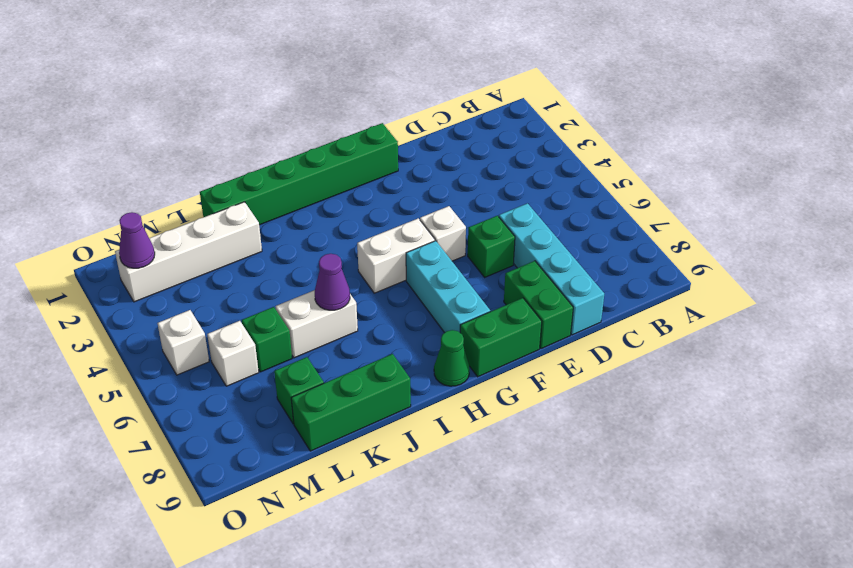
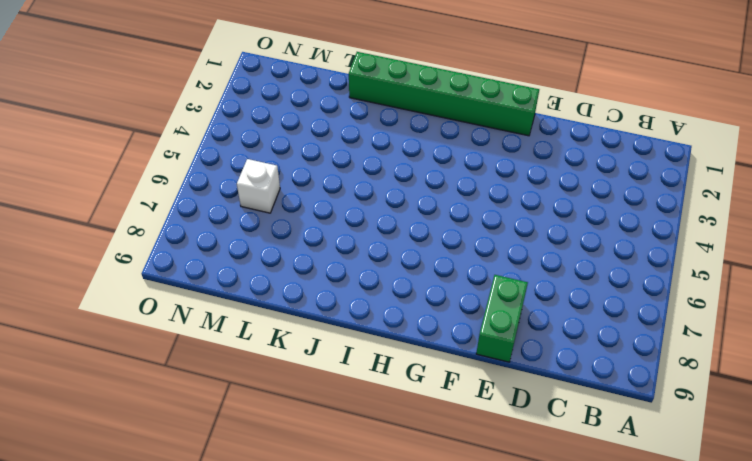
none -> cyan 1x4 brick [499,203,604,335]
none -> green 1x1 brick [468,216,515,277]
none -> white 1x1 brick [420,206,466,261]

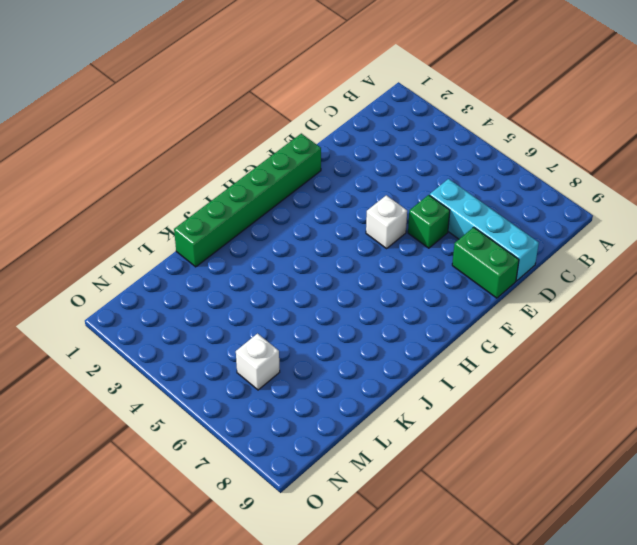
none -> green 1x2 brick [460,298,542,377]
none -> white 1x2 brick [357,218,435,293]
none -> cyan 1x3 brick [406,241,490,333]

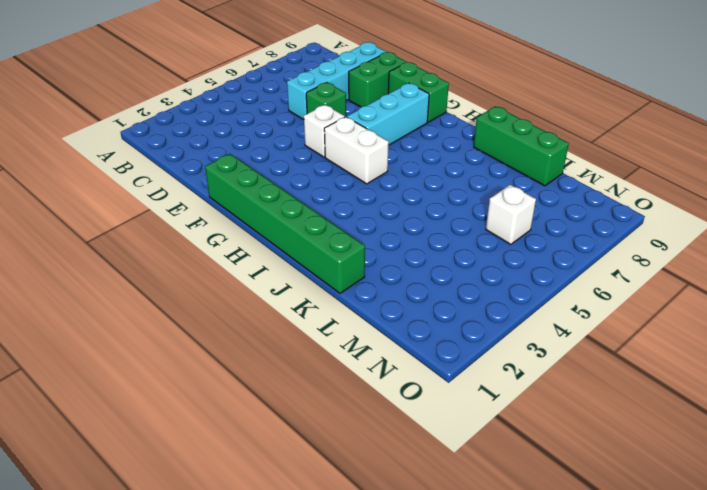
none -> green 1x1 cone [434,330,470,386]
none -> white 1x2 brick [275,290,358,358]
none -> white 1x4 brick [115,202,262,302]

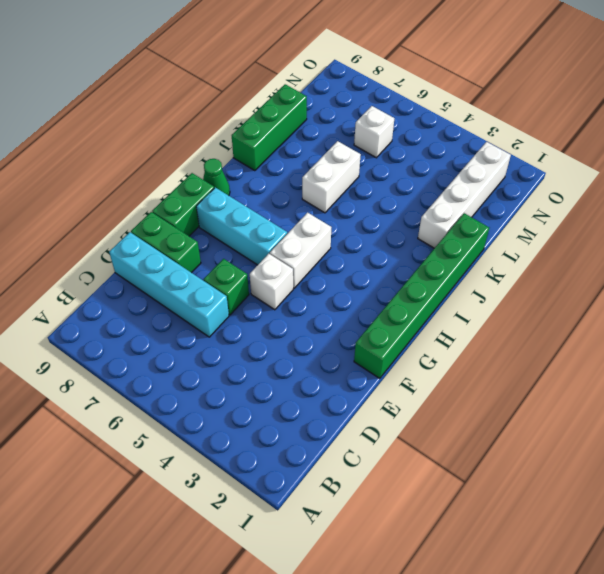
none -> green 1x1 brick [242,307,292,372]
none -> green 1x1 brick [274,357,324,424]
none -> white 1x1 brick [158,310,209,375]

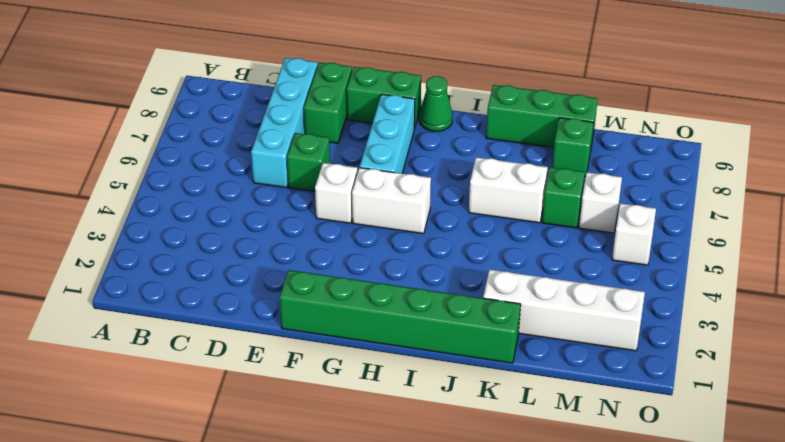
none -> purple 1x1 cone [315,254,350,310]
none -> purple 1x1 cone [119,212,155,268]

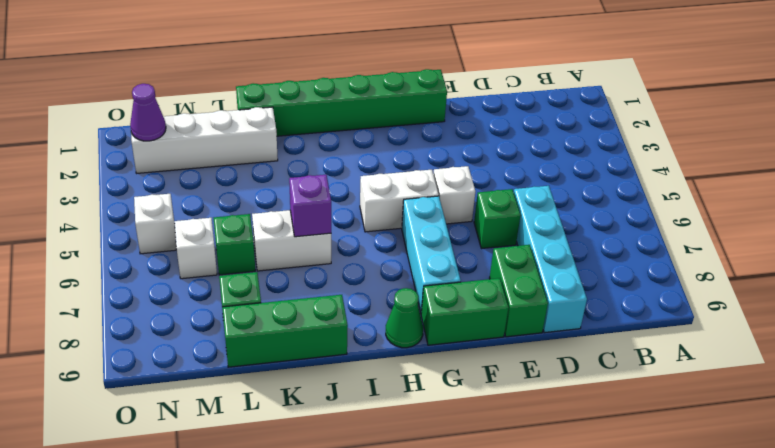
purple 1x1 brick [289,175,331,237] -> purple 1x1 cone [315,254,350,310]

